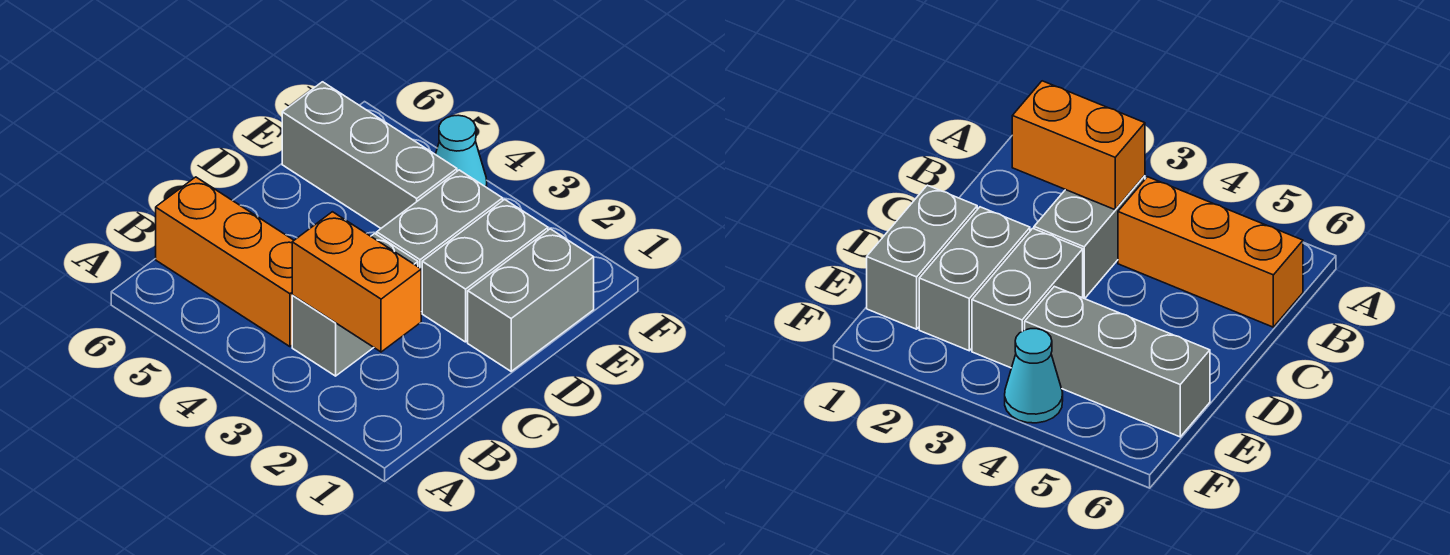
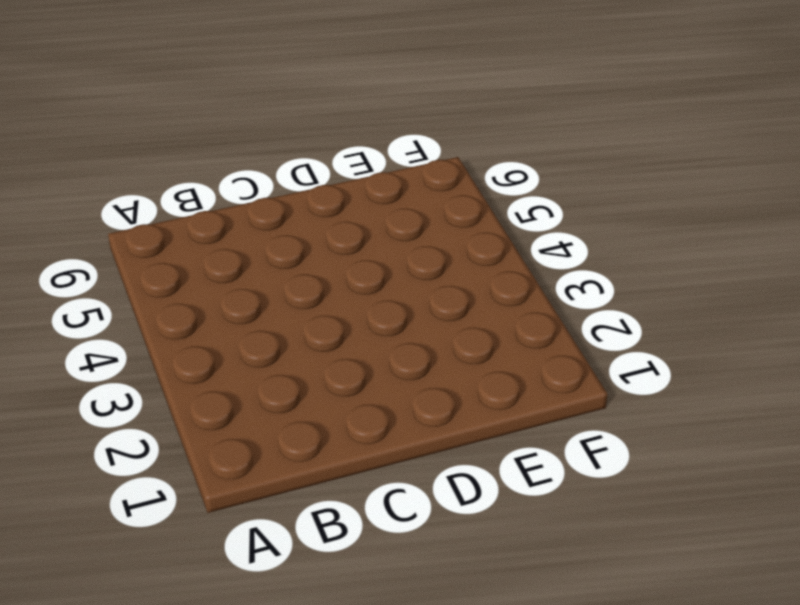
none -> grey 1x2 brick [292,234,418,376]
none -> orange 1x3 brick [156,177,294,347]

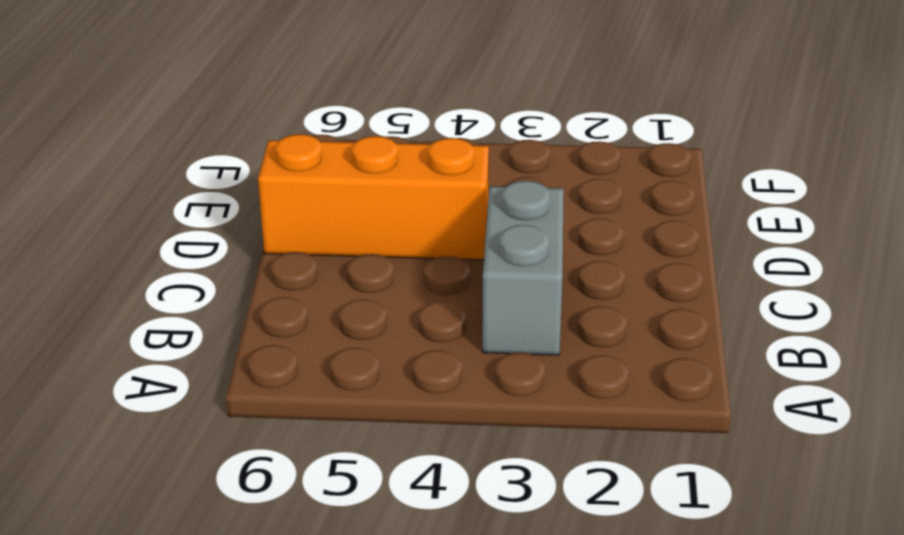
orange 1x3 brick [258,134,489,260] -> orange 1x3 brick moved to [156,177,294,347]
none -> grey 1x2 brick [468,229,594,371]
none -> grey 1x2 brick [422,199,548,342]

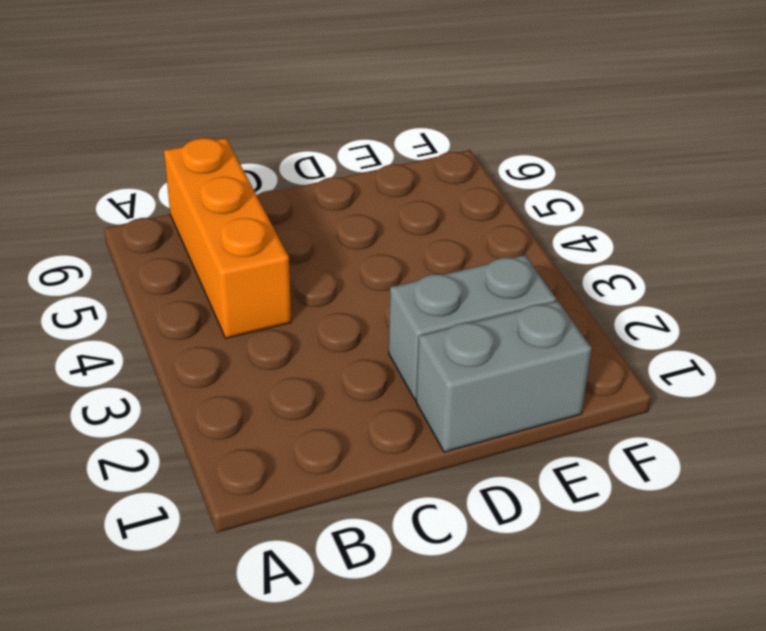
none -> grey 1x2 brick [292,234,418,376]
none -> grey 1x2 brick [377,170,503,312]

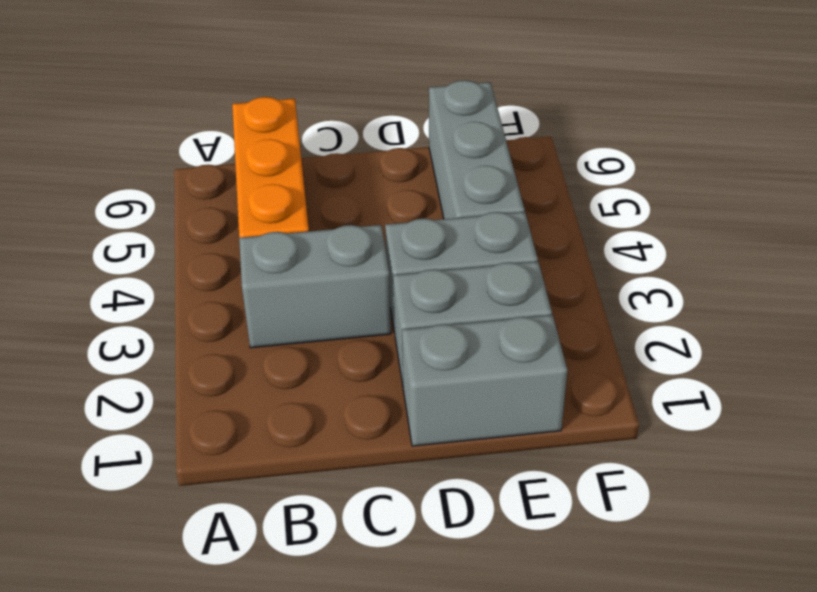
none -> cyan 1x1 cone [435,115,487,187]
none -> orange 1x2 brick [292,212,421,352]

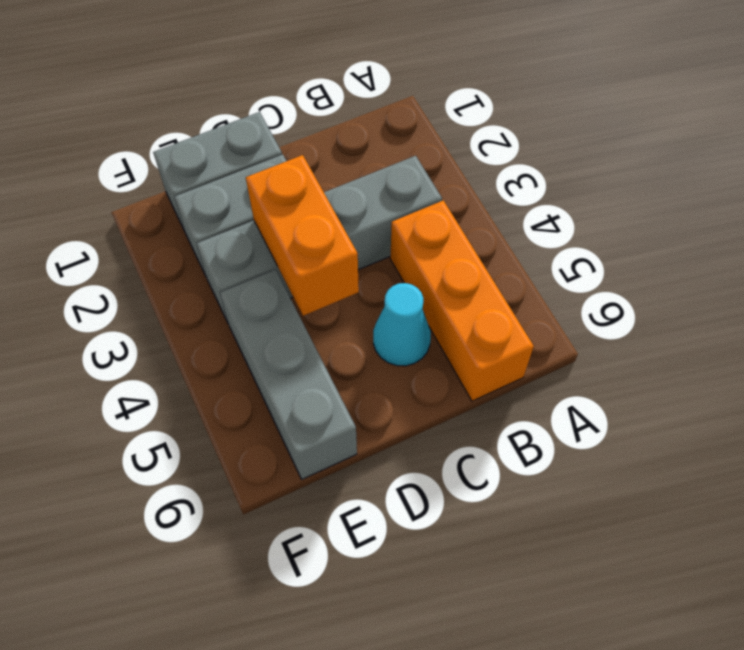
cyan 1x1 cone [373,283,431,366] -> cyan 1x1 cone moved to [435,115,487,187]
orange 1x2 brick [246,155,359,316] -> orange 1x2 brick moved to [292,212,421,352]

